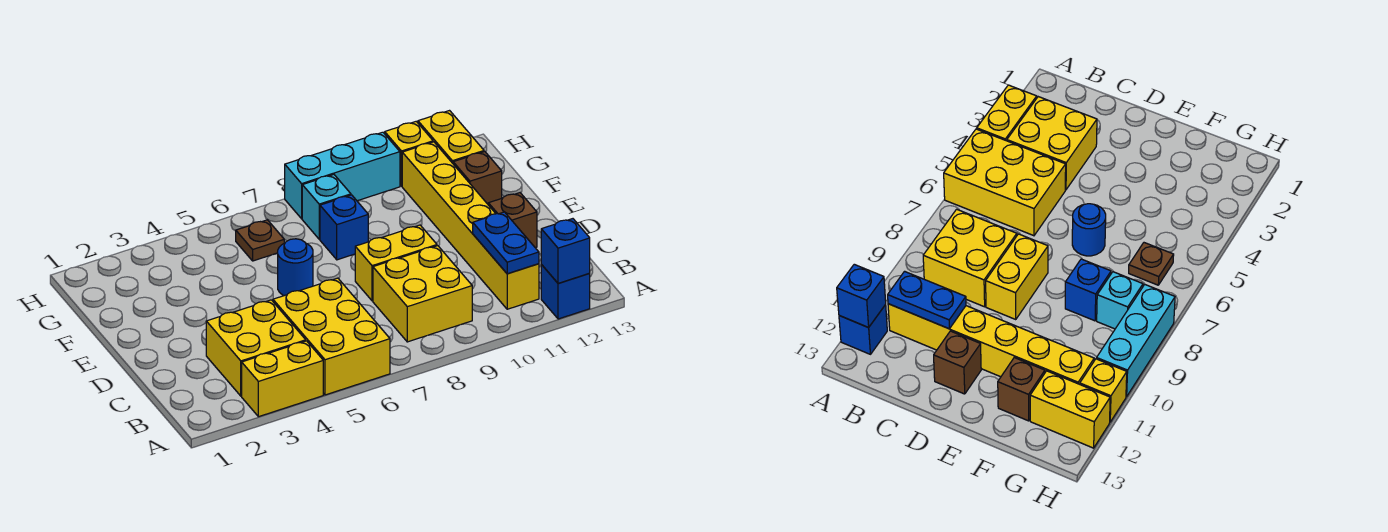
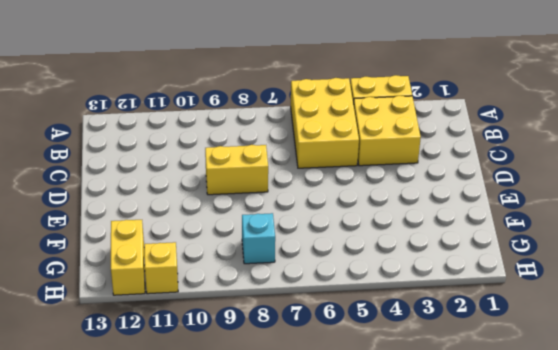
none -> blue 1x1 brick [541,265,590,319]
none -> yellow 2x2 brick [373,246,472,342]
none -> yellow 1x6 brick [402,142,539,309]

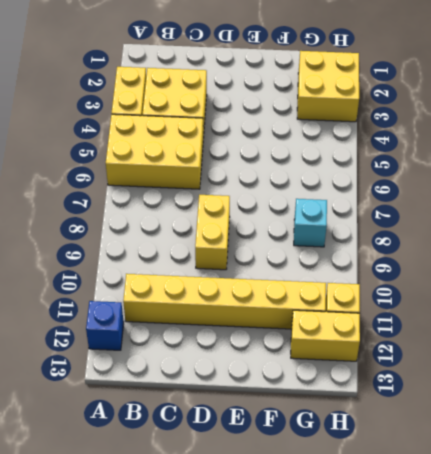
yellow 2x2 brick [297,51,359,122] -> yellow 2x2 brick moved to [373,246,472,342]
none -> brown 1x1 brick [488,193,537,248]
none -> blue 1x1 round brick [278,239,313,296]
none -> blue 1x1 brick [320,195,368,260]

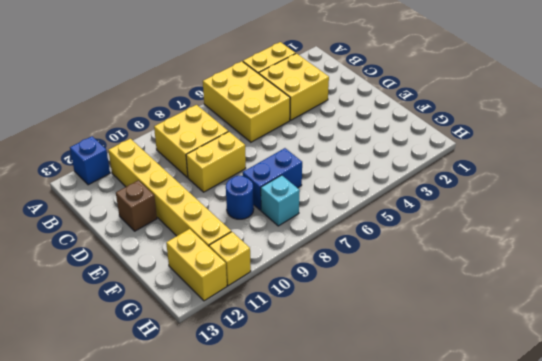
blue 1x2 brick [243,148,302,210] -> blue 1x1 brick [320,195,368,260]
blue 1x1 round brick [226,176,254,219] -> blue 1x1 round brick moved to [278,239,313,296]
none -> brown 1x1 brick [453,152,502,204]
none -> brown 1x1 plate [236,220,284,261]
none -> cyan 1x3 brick [285,132,400,219]

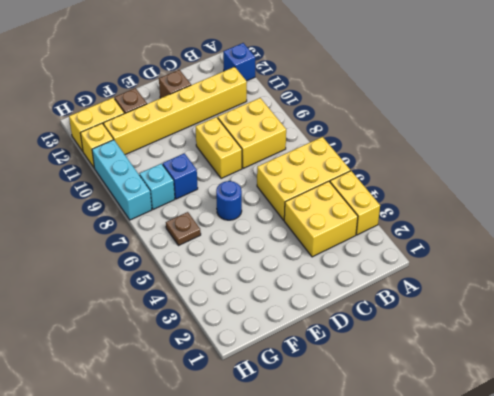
none -> blue 1x1 brick [541,219,590,283]
none -> blue 1x2 plate [473,212,539,274]

